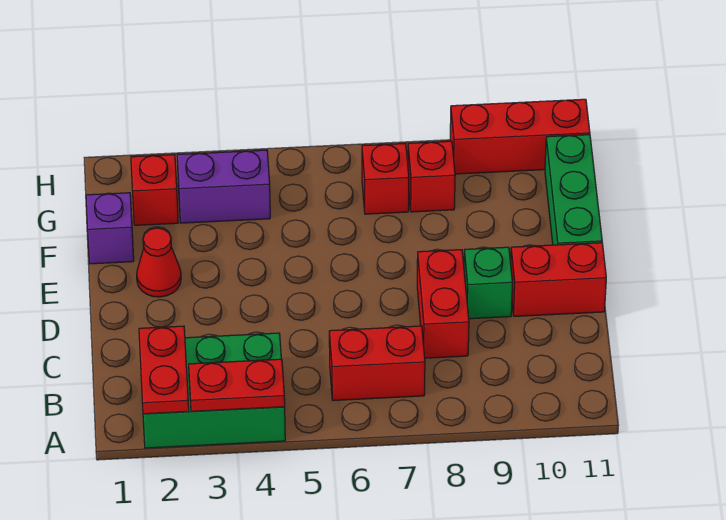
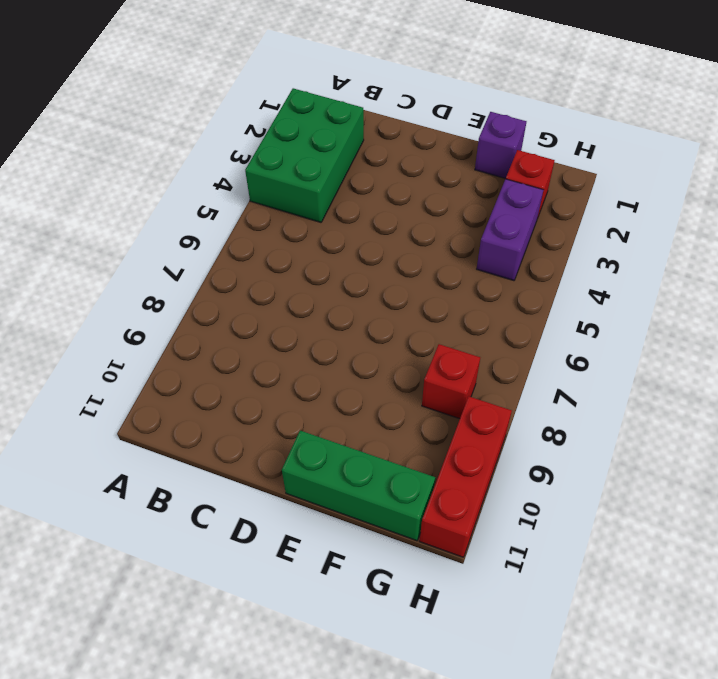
none -> red 1x2 brick [329,326,425,400]
none -> red 1x2 brick [417,250,469,358]
none -> green 1x1 brick [464,247,512,319]

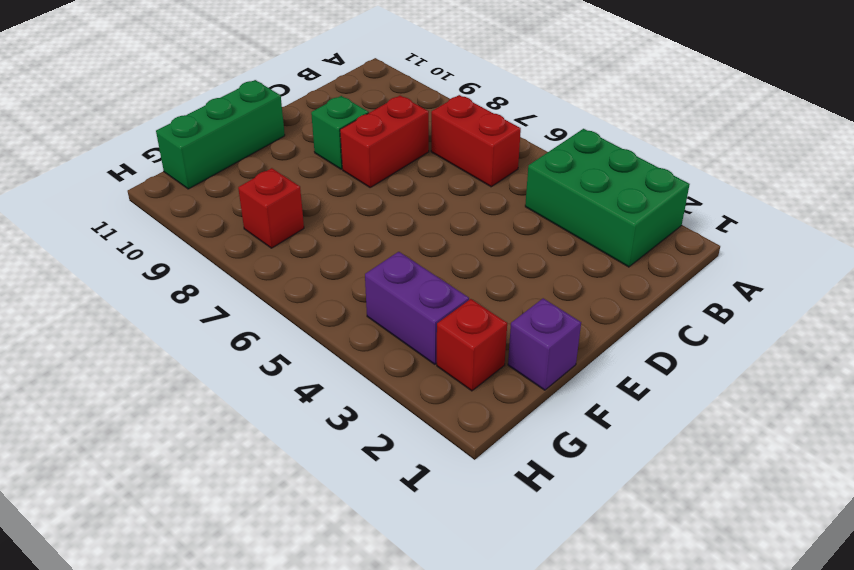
none -> red 1x2 brick [511,243,606,316]
none -> red 1x1 cone [137,228,181,297]
none -> red 1x1 brick [362,143,409,214]

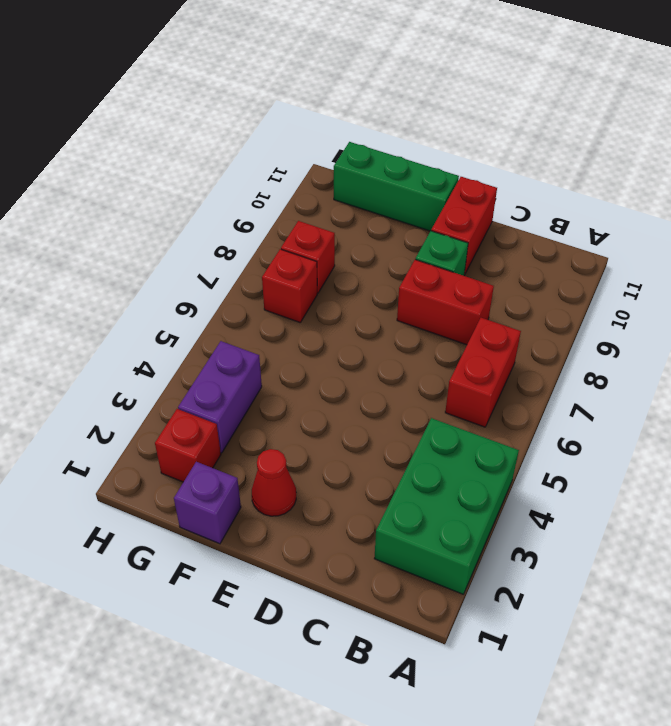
none -> red 1x3 brick [450,99,590,174]
none -> red 1x2 plate [139,326,189,414]
none -> red 1x2 plate [189,359,285,411]

